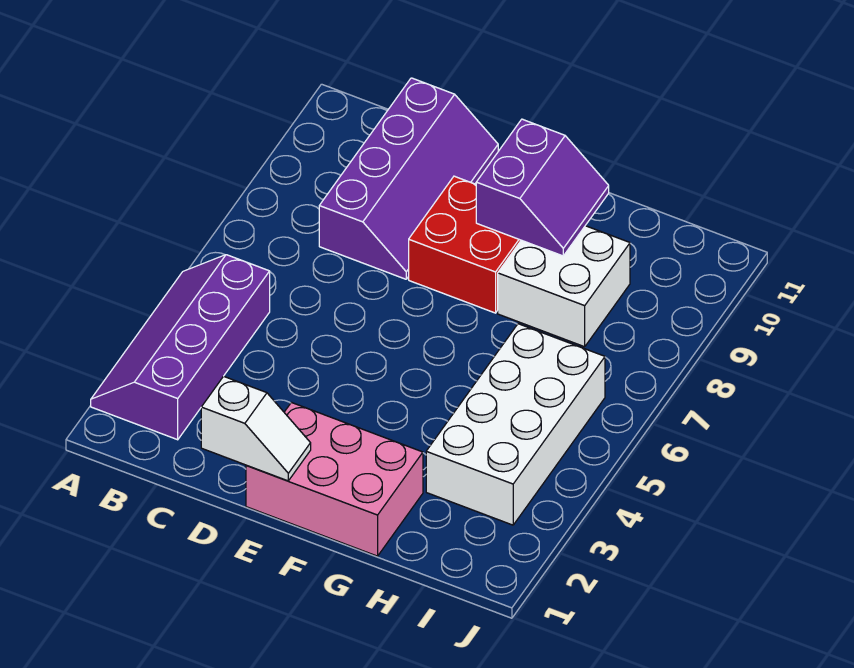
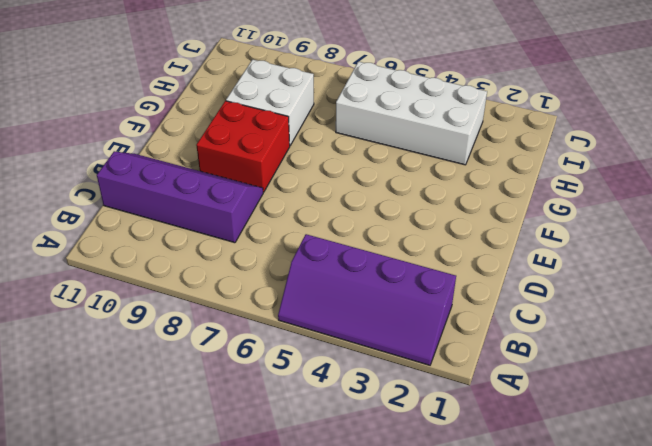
none -> pink 2x3 brick [246,403,423,556]
none -> white 1x2 slope [201,376,311,481]

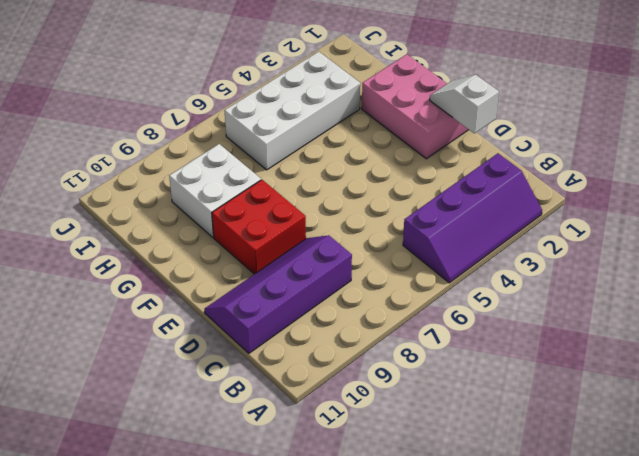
none -> purple 2x2 slope [476,119,609,256]

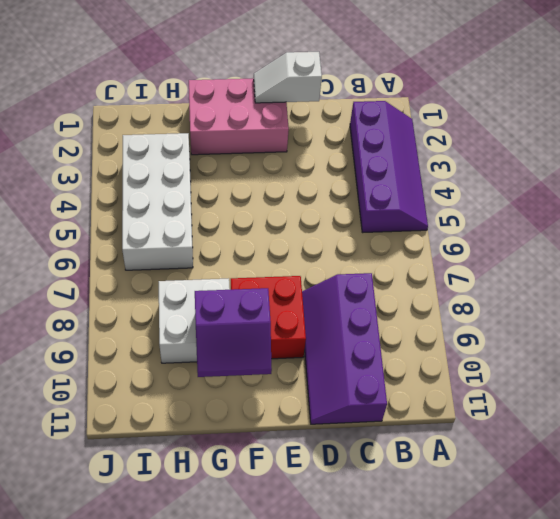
purple 2x2 slope [195,288,272,377] -> purple 2x2 slope turned to [476,119,609,256]

